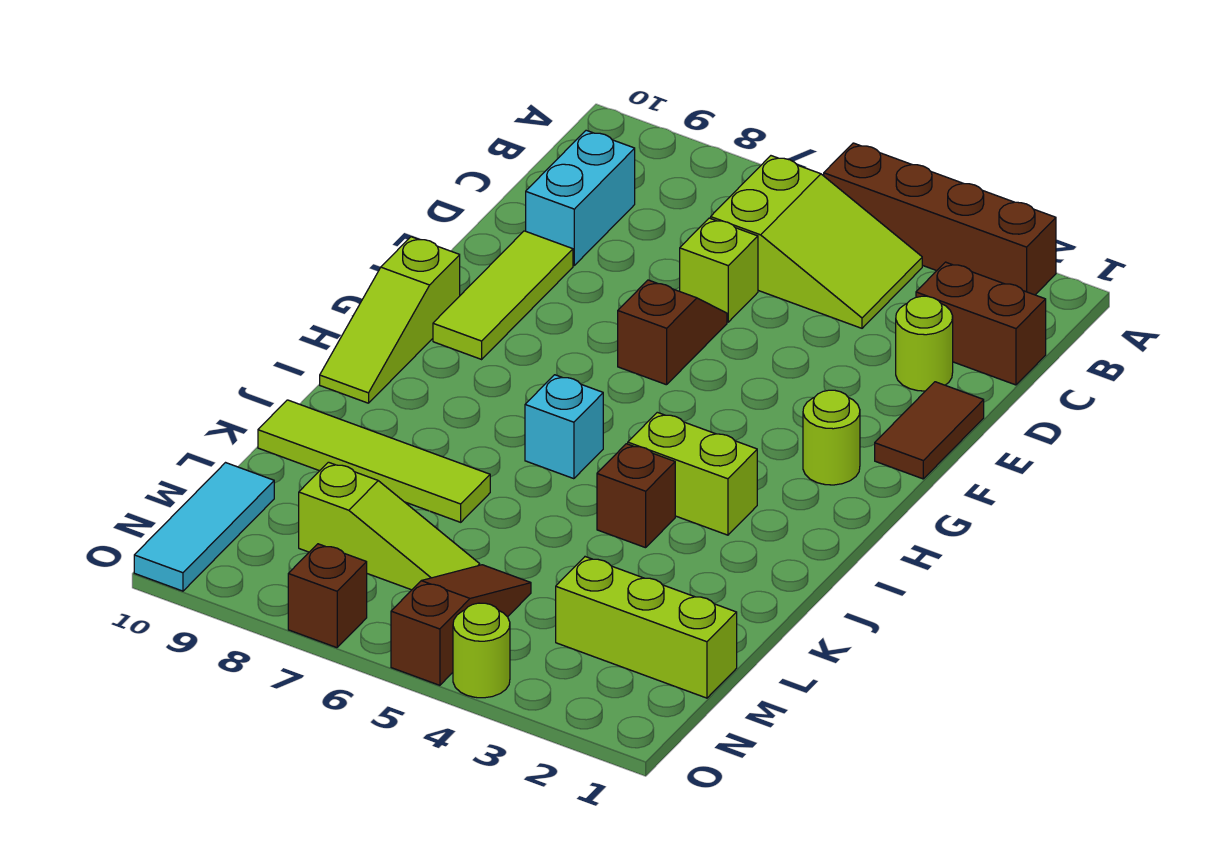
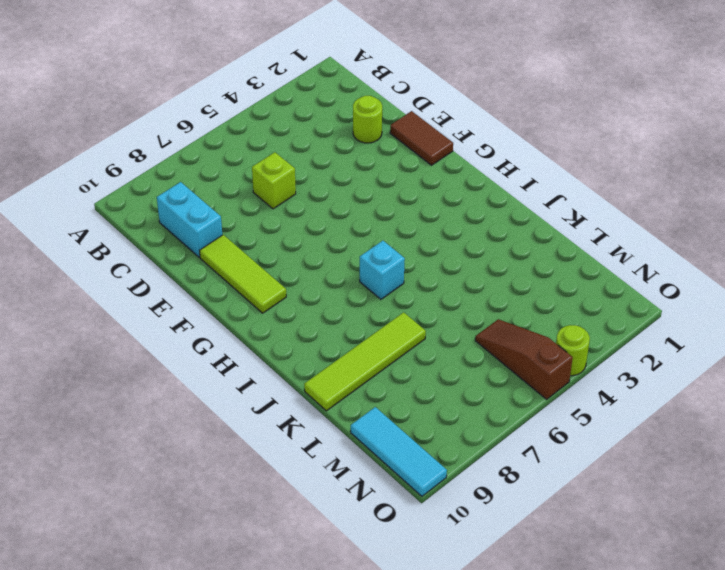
none -> brown 1x4 brick [824,143,1056,295]
none -> lime 2x3 slope [711,156,922,328]
none -> brown 1x2 brick [916,262,1046,385]

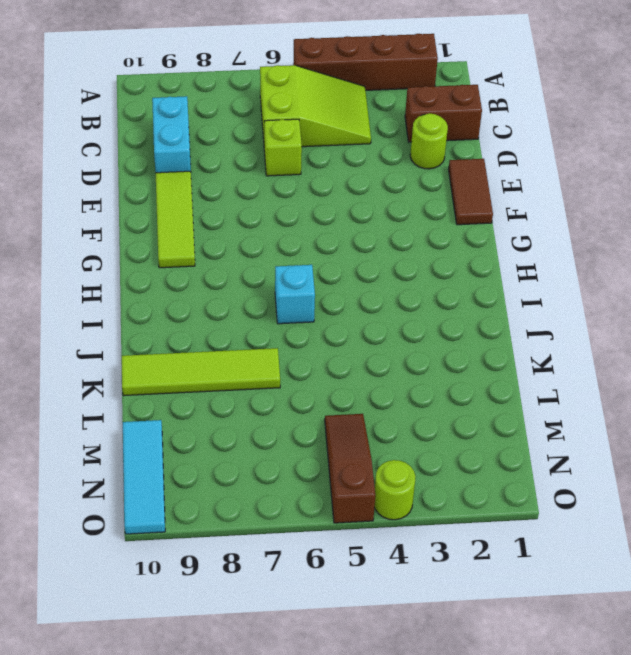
none -> brown 1x2 slope [618,280,727,385]
none -> lime 1x1 round brick [803,390,860,485]
none -> lime 1x3 slope [320,237,460,403]

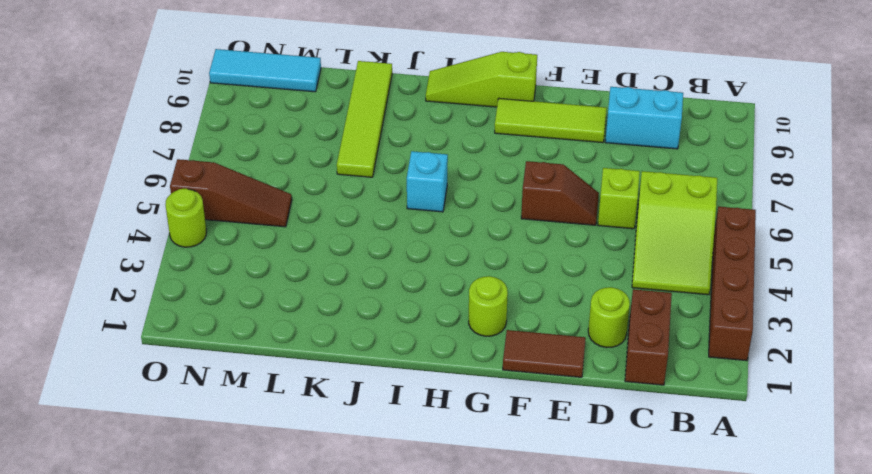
none -> lime 1x2 brick [628,412,757,535]
none -> brown 1x1 brick [597,444,675,548]
none -> lime 1x3 brick [556,557,737,698]

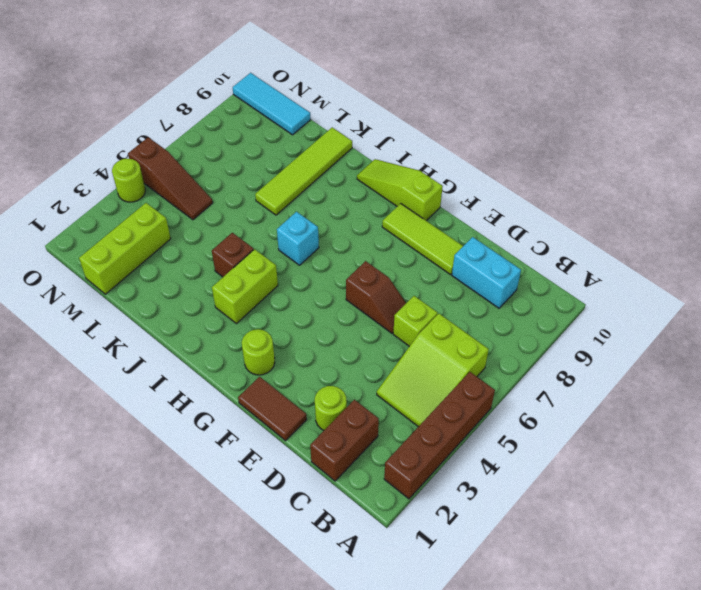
none -> lime 1x3 slope [299,462,480,590]
none -> brown 1x1 brick [288,544,367,648]

